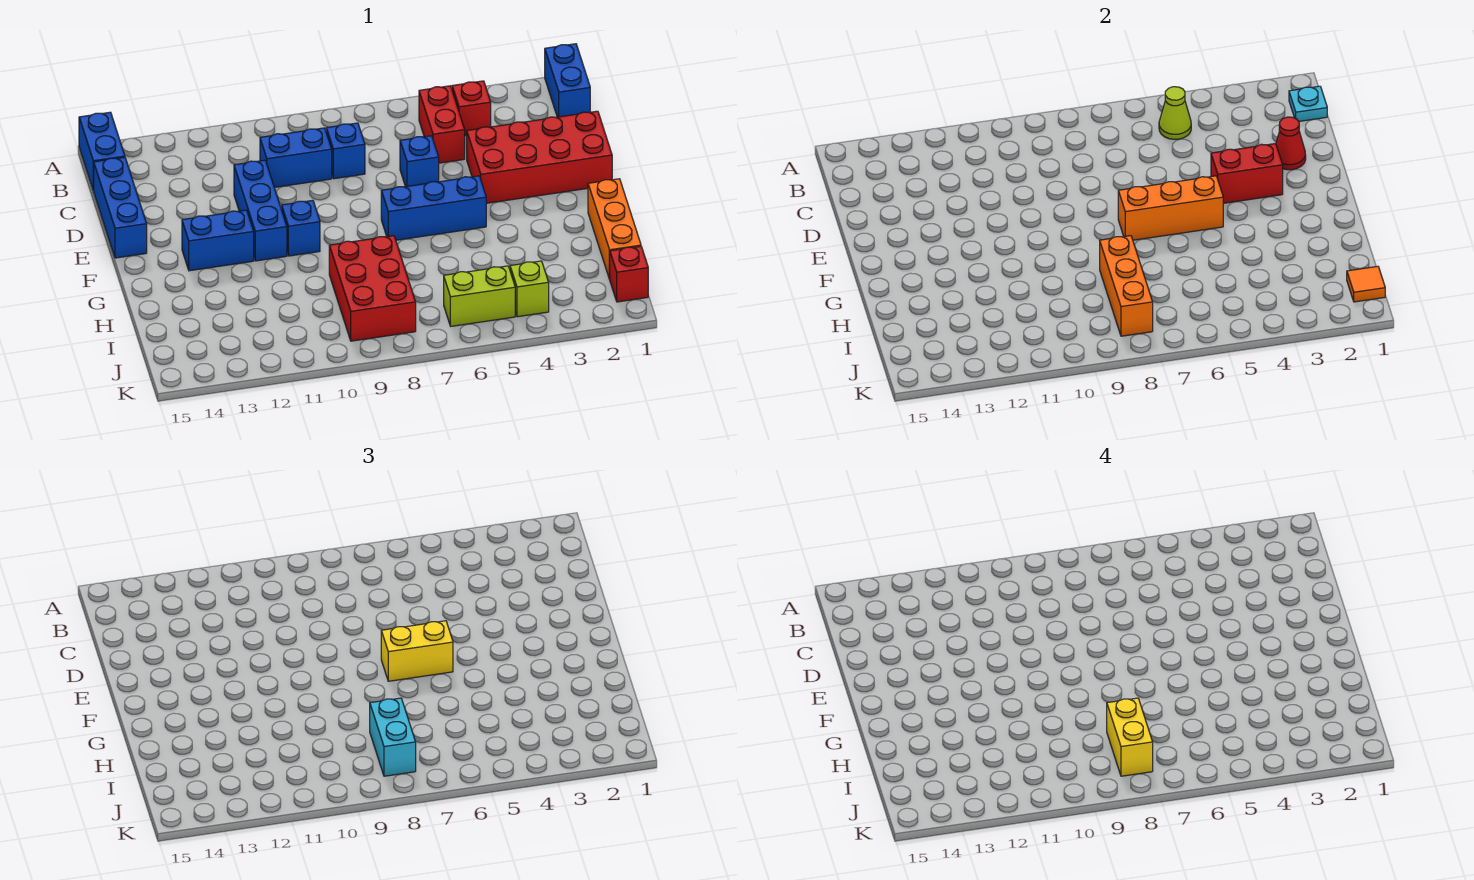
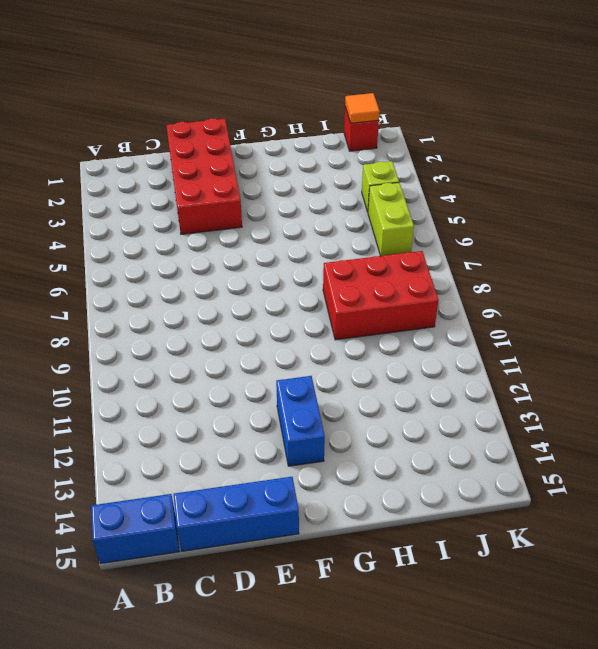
none -> blue 1x2 brick [545,44,590,117]
none -> red 1x1 brick [452,81,491,136]
none -> red 1x2 brick [419,86,465,163]

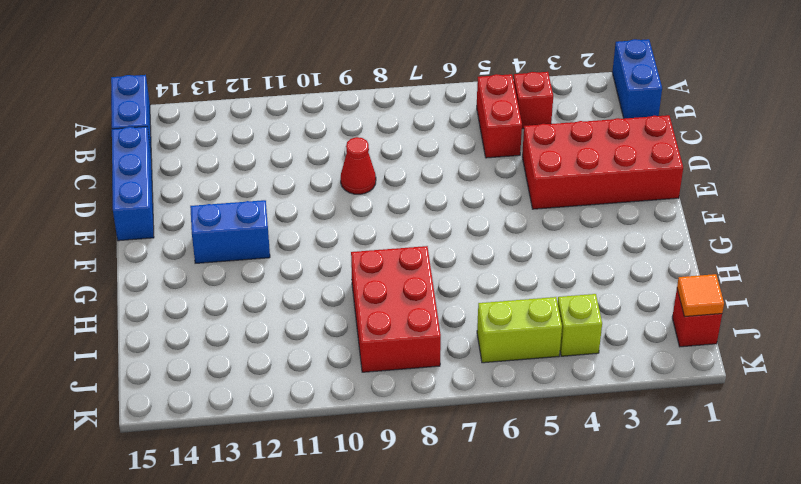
red 1x1 cone [341,137,376,194] -> red 1x1 cone moved to [1276,117,1306,170]
none -> blue 1x1 brick [326,123,365,179]
none -> blue 1x2 brick [260,128,332,187]
none -> blue 1x1 brick [400,136,439,187]

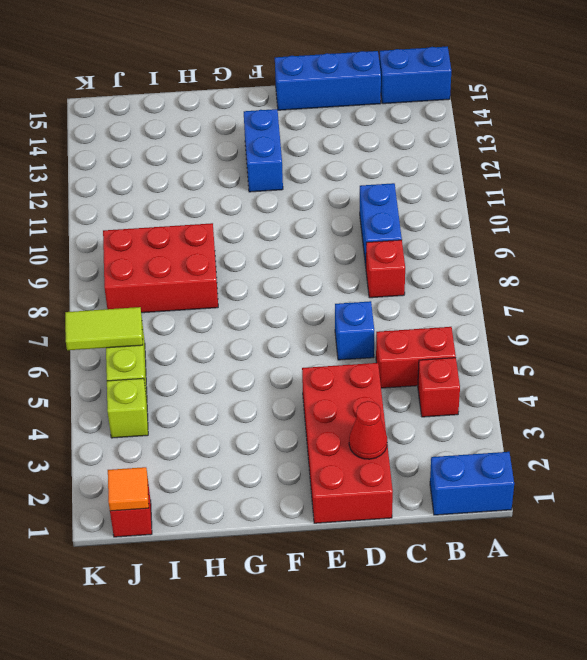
red 1x1 brick [366,240,405,298] -> blue 1x1 brick [326,123,365,179]
lime 1x2 tile [65,307,143,350] -> none
none -> blue 1x3 brick [234,160,287,261]
none -> blue 1x3 brick [381,176,486,240]
none -> blue 1x1 brick [282,200,320,256]

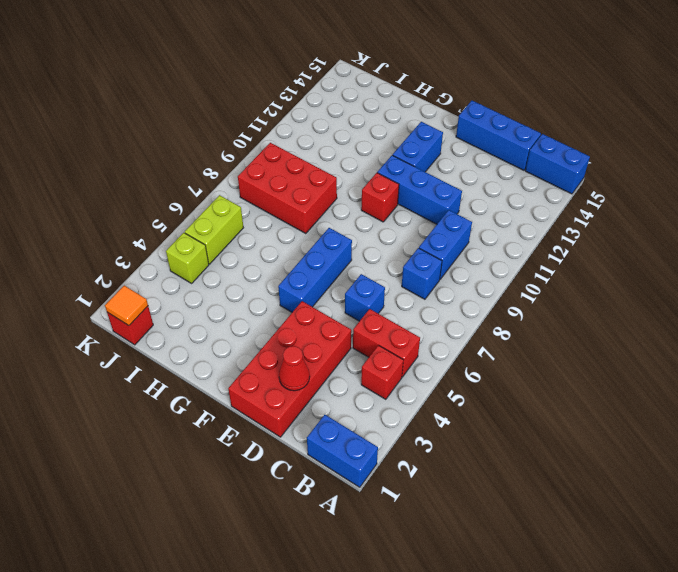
red 1x1 brick [361,173,399,222] -> blue 1x1 brick [282,200,320,256]
none -> orange 1x3 brick [588,179,641,279]
none -> cyan 1x1 plate [1289,86,1327,121]
none -> lime 1x1 cone [1159,87,1191,139]

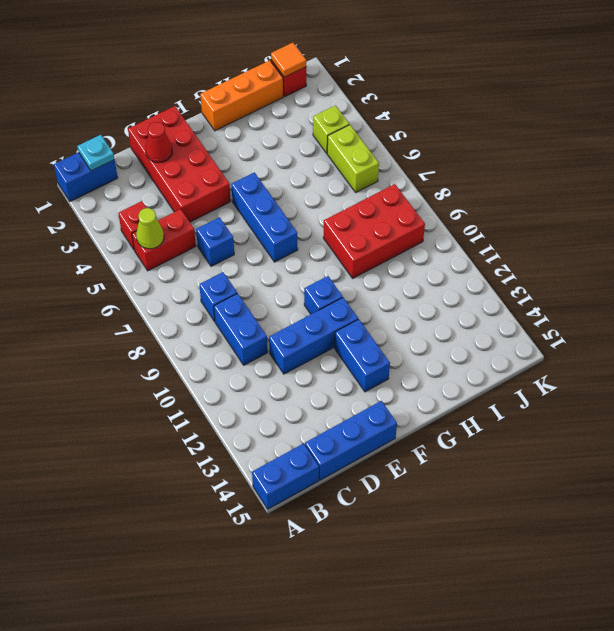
none -> red 1x2 brick [1211,144,1283,203]
none -> orange 1x3 brick [1118,176,1223,240]
none -> orange 1x3 brick [1100,236,1153,336]

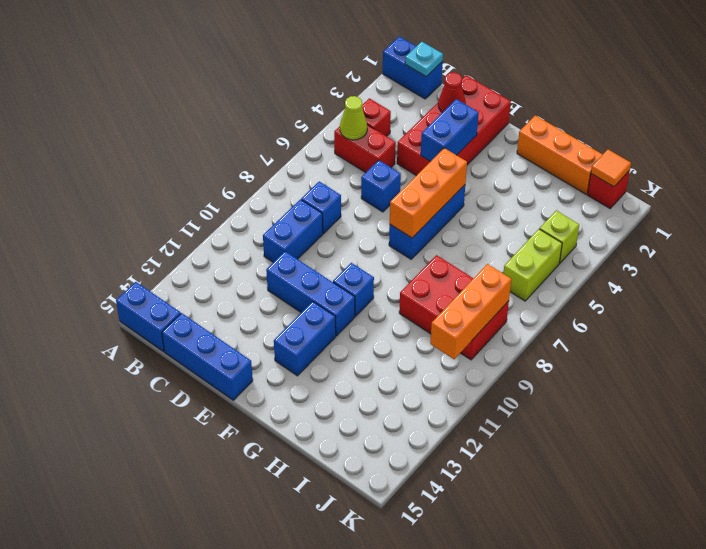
blue 1x2 brick [421,99,479,161] -> red 1x2 brick [1211,144,1283,203]
orange 1x3 brick [430,264,511,359] -> orange 1x3 brick turned to [1100,236,1153,336]
none -> yellow 1x2 brick [381,621,453,681]
none -> cyan 1x2 brick [370,698,416,776]
none -> yellow 1x2 brick [1107,698,1153,776]

